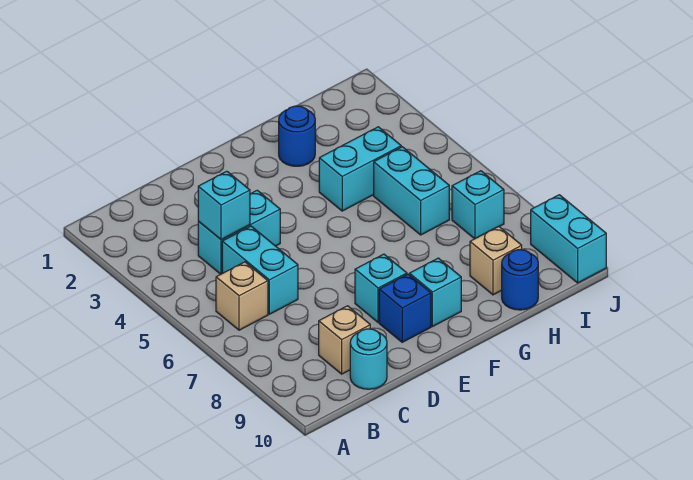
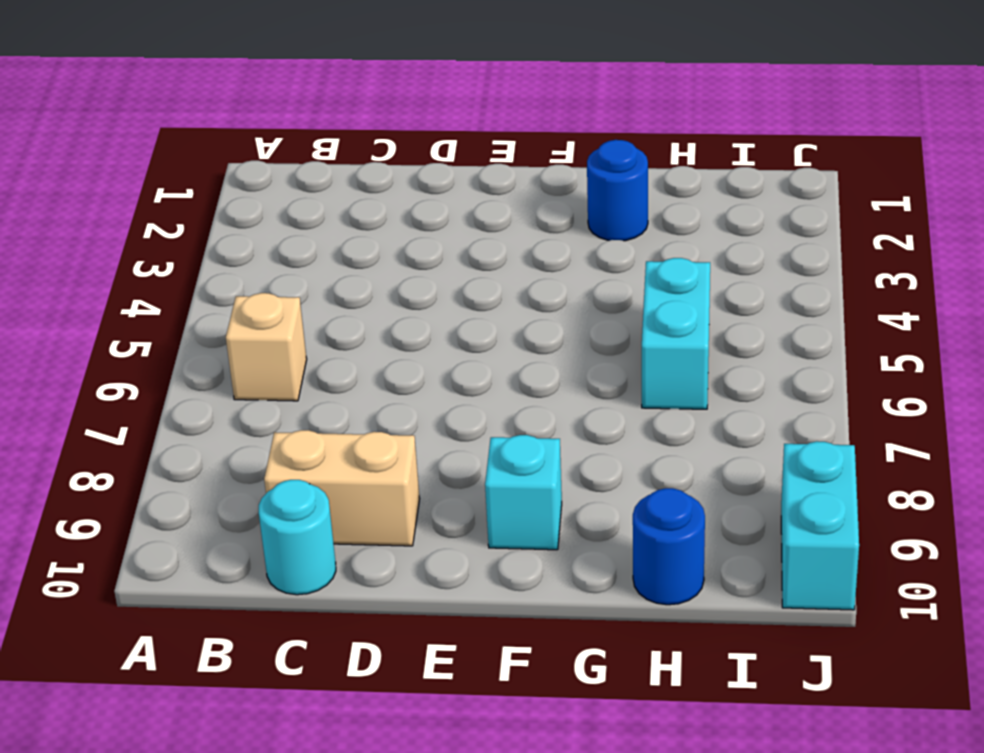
tan 1x2 brick [264,430,420,546] -> tan 1x1 brick [319,306,370,374]
none -> cyan 1x2 brick [198,190,280,274]
none -> cyan 1x2 brick [222,226,298,314]
none -> cyan 1x1 brick [355,254,407,322]

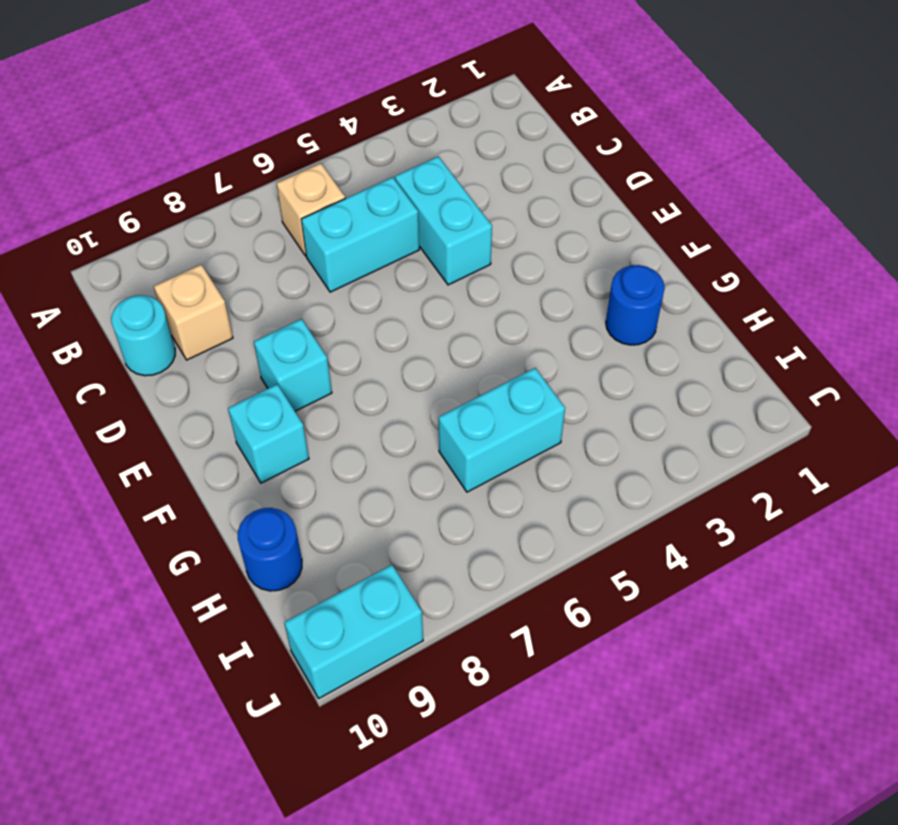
none -> blue 1x1 brick [379,274,431,342]
none -> cyan 1x2 brick [319,127,401,211]
none -> tan 1x1 brick [470,227,522,295]

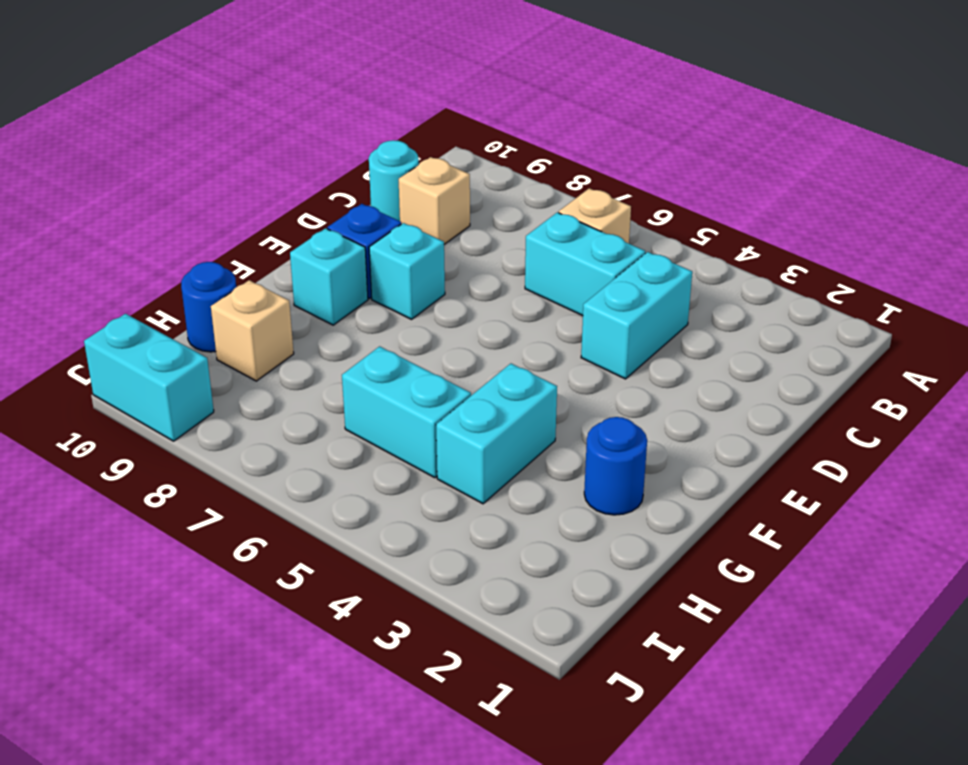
none -> cyan 1x1 brick [452,171,504,239]
none -> cyan 1x1 brick [198,171,250,240]

